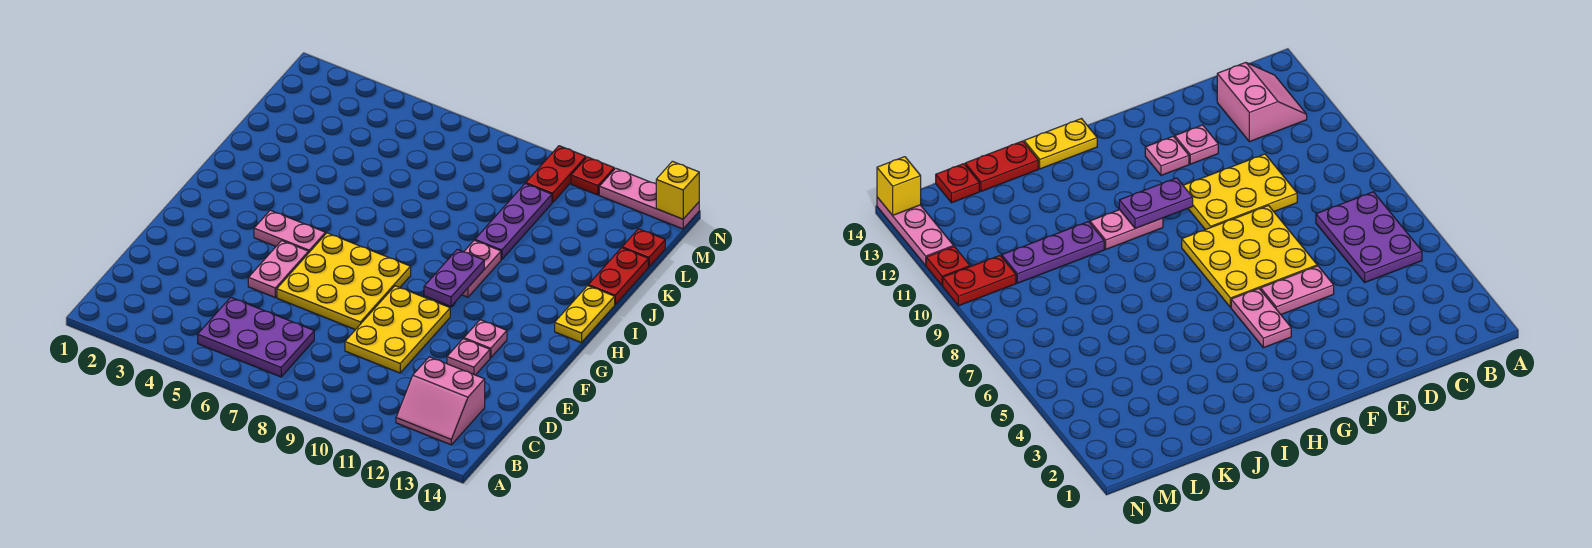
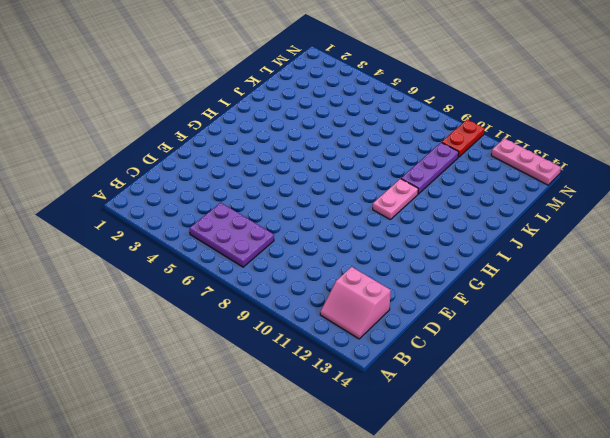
none -> yellow 2x3 plate [345,286,450,373]
none -> pink 1x2 plate [248,241,309,297]
none -> yellow 3x3 plate [277,233,411,330]

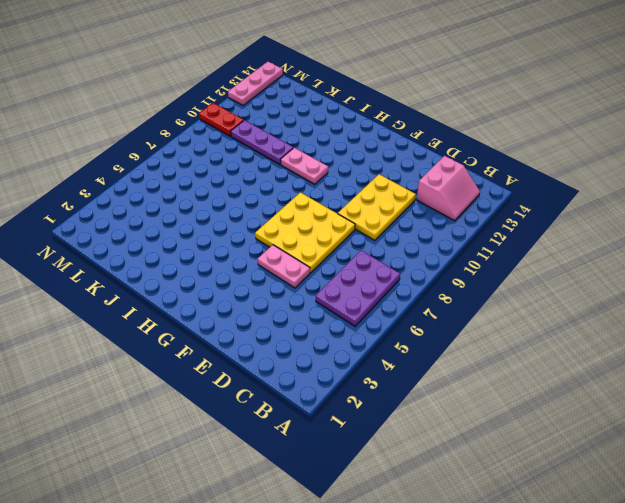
yellow 2x3 plate [338,174,416,240] -> yellow 2x3 plate turned to [345,286,450,373]
none -> pink 1x1 plate [447,339,490,375]
none -> pink 1x1 plate [464,320,507,358]
none -> pink 1x2 plate [254,210,326,252]

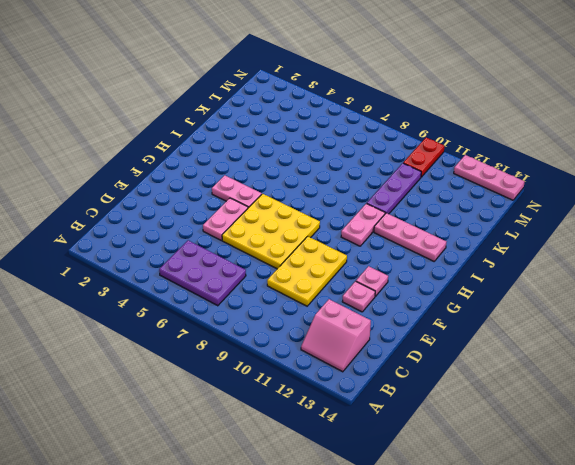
pink 1x3 plate [374,213,446,261] -> none
none -> yellow 1x2 plate [555,286,615,343]
none -> red 1x2 plate [588,248,648,304]
none -> red 1x1 plate [622,229,665,267]

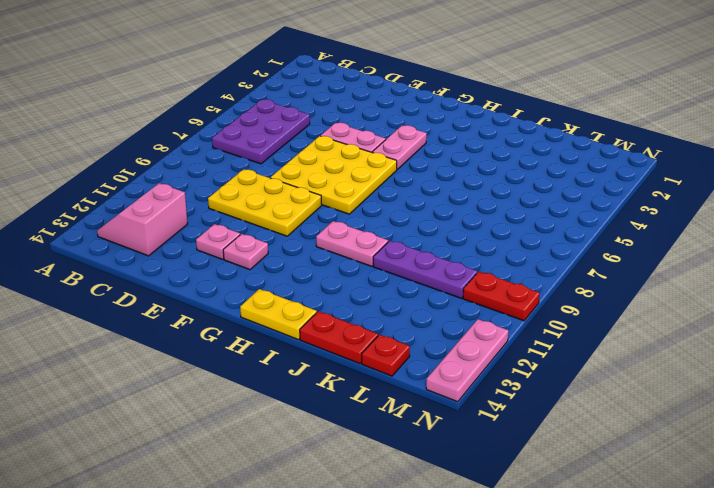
none -> red 1x1 plate [571,157,614,195]
none -> purple 1x2 plate [424,249,484,306]
none -> yellow 1x1 brick [656,161,699,219]

